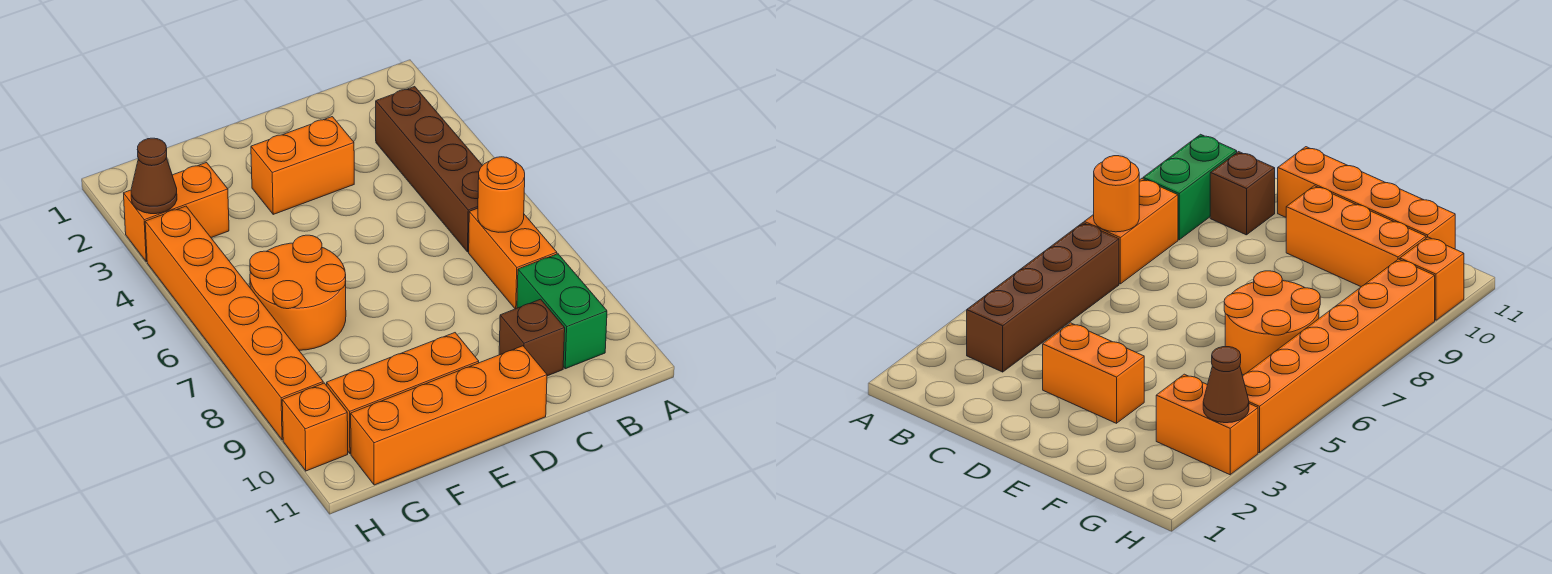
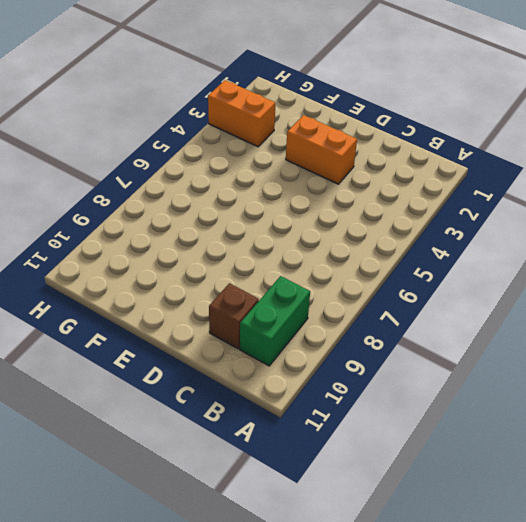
none -> brown 1x4 brick [376,87,483,252]
none -> orange 1x2 brick [469,208,557,309]
none -> orange 1x4 brick [351,346,547,485]

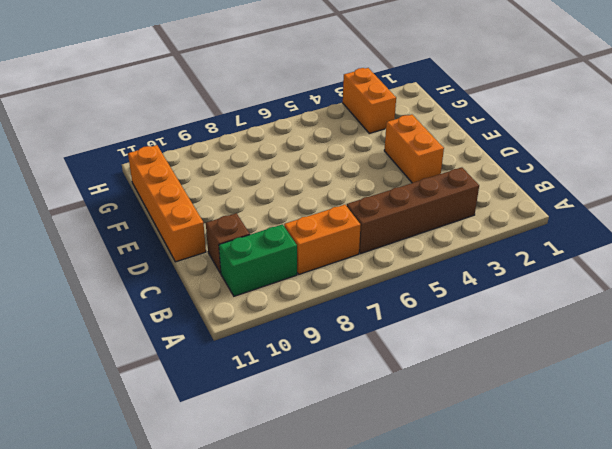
none -> orange 1x3 brick [327,333,479,454]
none -> orange 2x2 round brick [250,235,346,350]
none -> orange 1x6 brick [145,206,323,440]

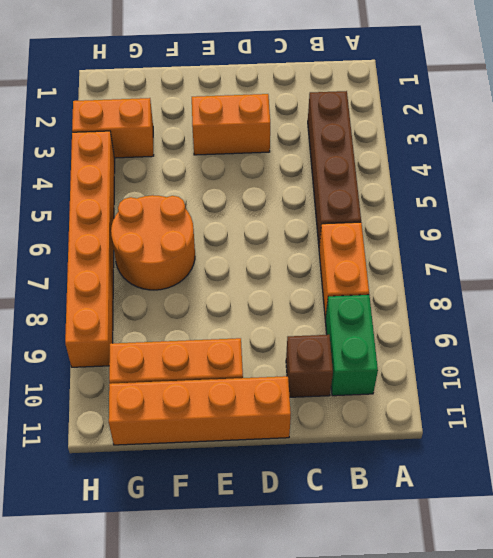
none -> orange 1x1 brick [282,383,348,471]
none -> orange 1x1 round brick [478,157,525,232]
none -> brown 1x1 cone [131,138,177,214]

